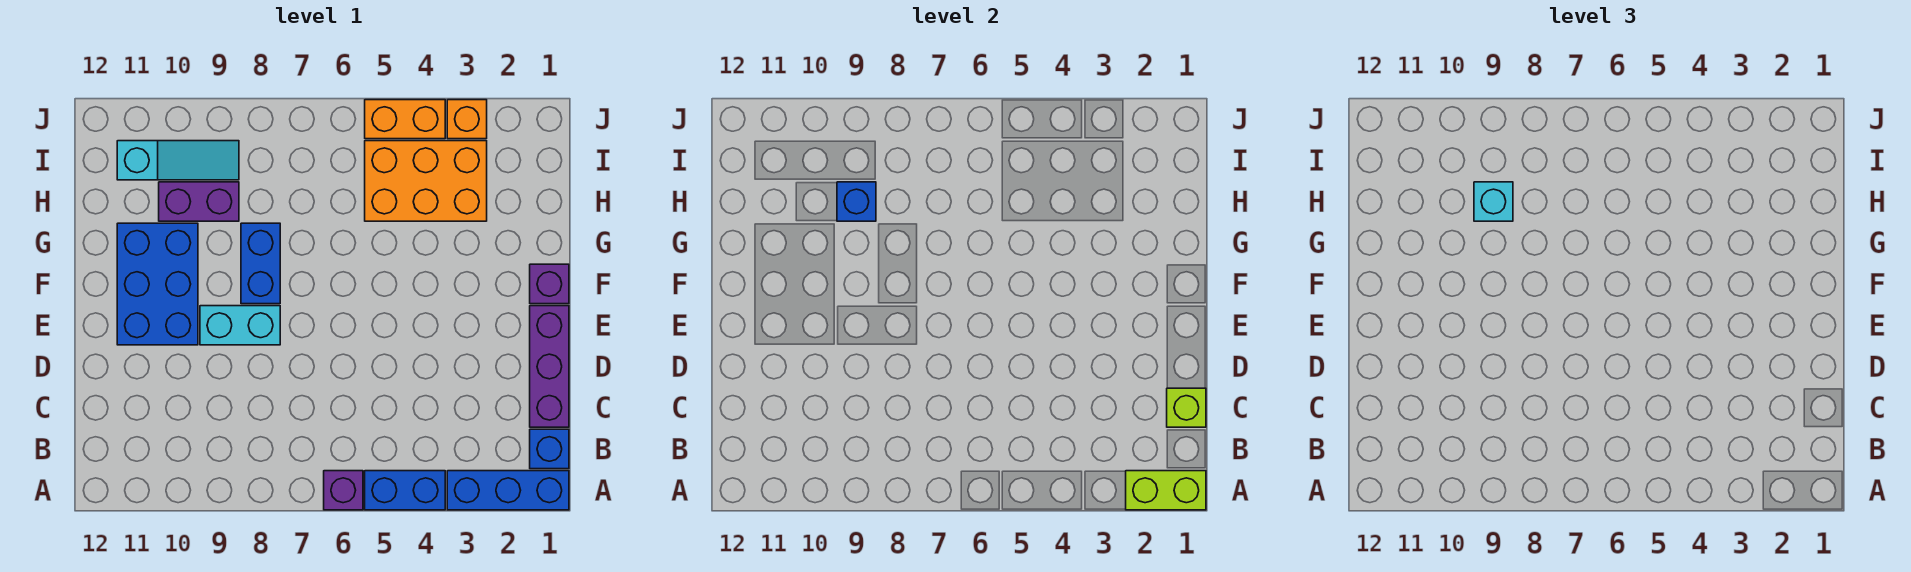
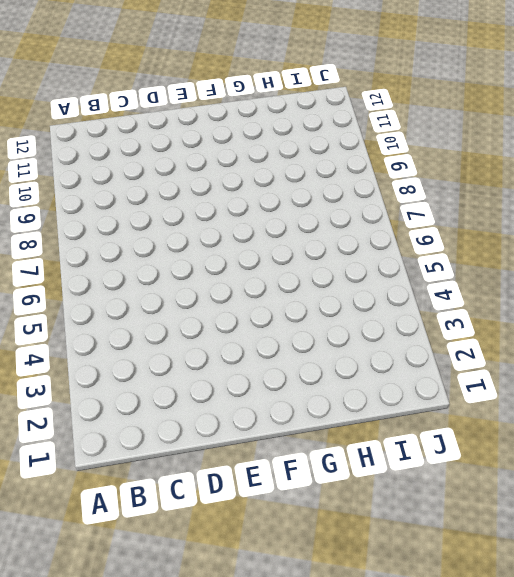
none -> blue 1x3 brick [447,471,569,510]
none -> blue 1x2 brick [365,471,445,510]
none -> purple 1x1 brick [324,471,363,510]

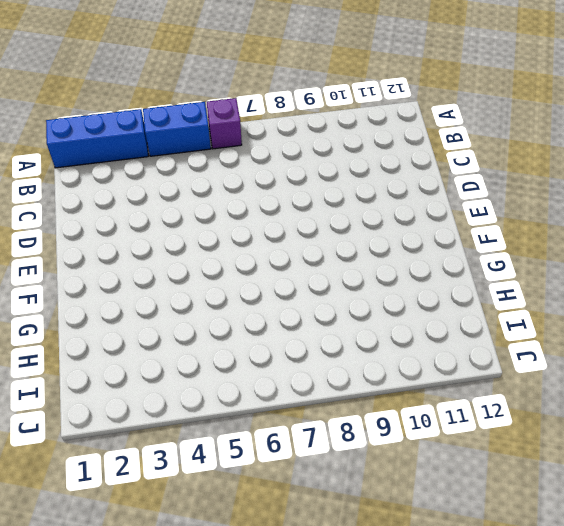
none -> blue 1x1 brick [530,429,569,469]
none -> purple 1x3 brick [530,306,569,427]
none -> cyan 1x2 brick [200,306,280,345]

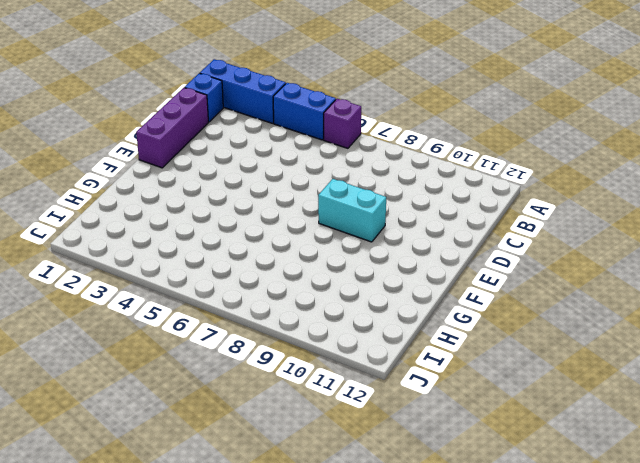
none -> blue 2x3 brick [117,223,198,345]
none -> purple 1x1 brick [530,264,569,304]
none -> blue 1x2 brick [241,223,280,304]

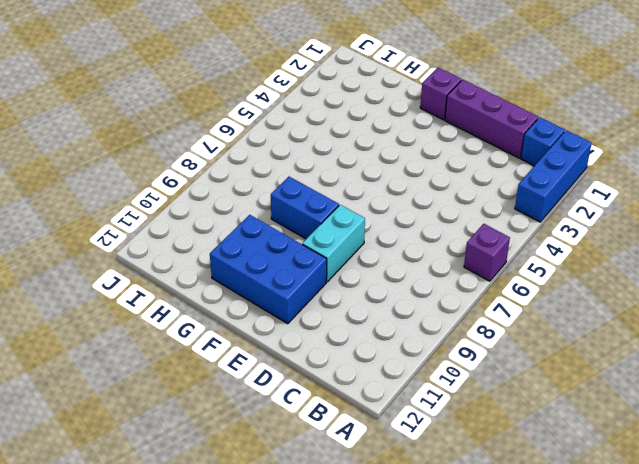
none -> blue 1x2 brick [365,471,445,510]
none -> orange 2x3 brick [365,141,487,221]
none -> purple 1x2 brick [159,182,239,221]

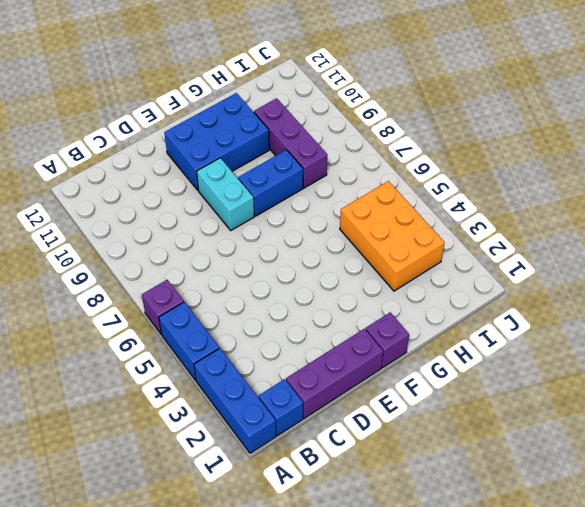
purple 1x3 brick [254,98,327,188] -> purple 1x2 brick [159,182,239,221]
none -> cyan 1x3 slope [117,141,239,180]
none -> orange 1x1 brick [447,100,487,139]
none -> orange 1x2 brick [365,100,445,139]

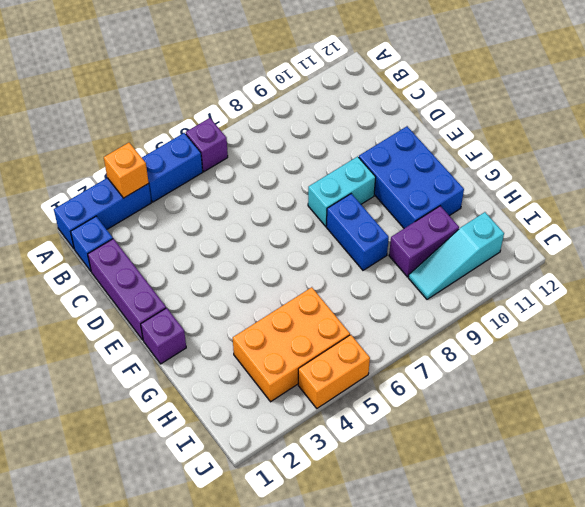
orange 1x1 brick [104,143,149,198] -> orange 1x1 brick moved to [447,100,487,139]
none -> lime 1x2 brick [1126,471,1206,510]
none -> lime 1x1 brick [1167,388,1206,427]
none -> blue 1x1 brick [837,182,876,221]

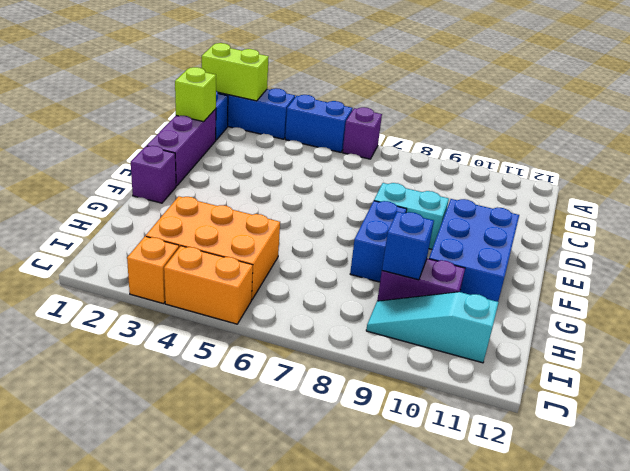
none -> cyan 1x1 brick [1474,182,1513,221]

